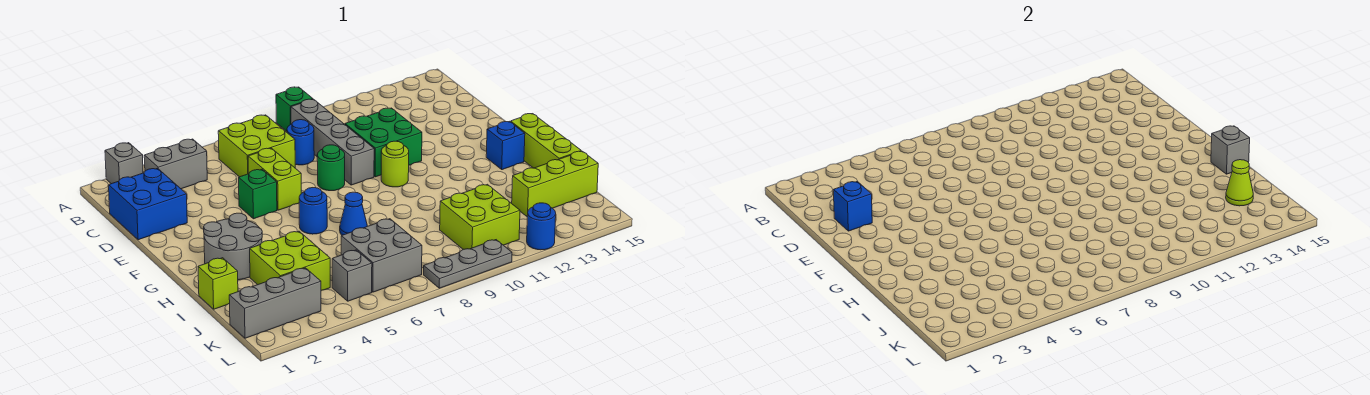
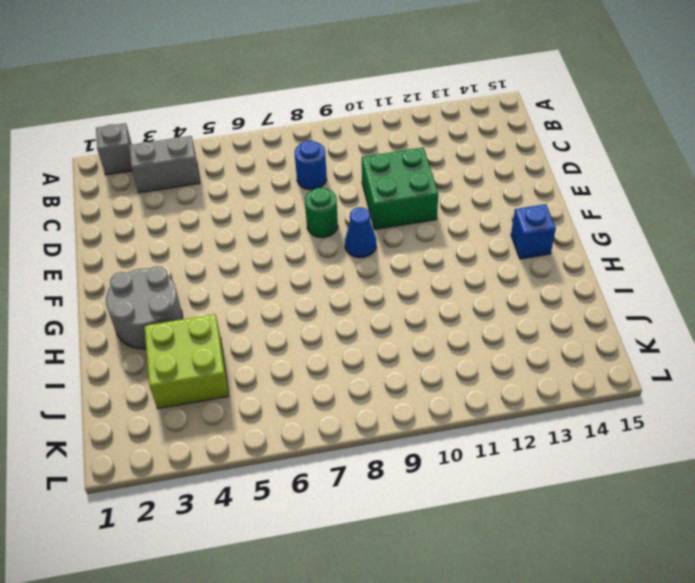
blue 1x1 cone [345,207,376,258] -> blue 1x1 cone moved to [340,192,367,235]
none -> green 1x1 brick [276,87,313,131]
none -> lime 2x2 brick [218,115,295,177]
none -> grey 1x4 brick [291,99,374,185]

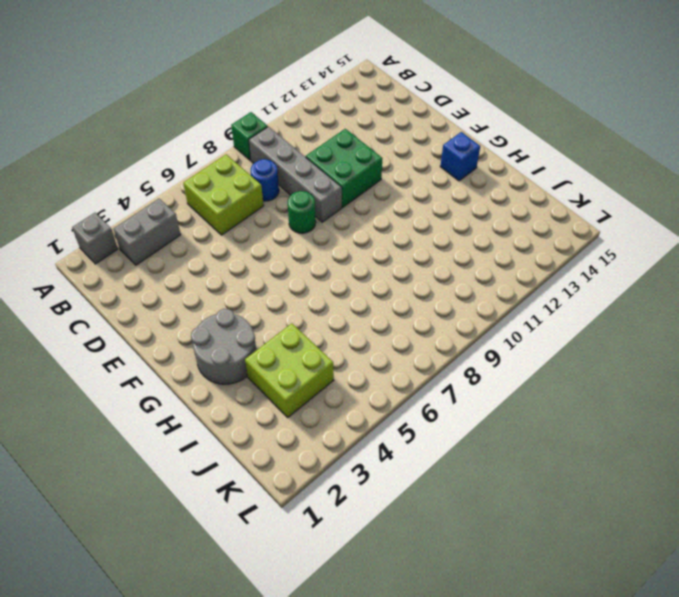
none -> blue 2x2 brick [109,168,187,240]
none -> lime 1x2 brick [248,148,301,210]
none -> green 1x1 brick [239,169,277,219]

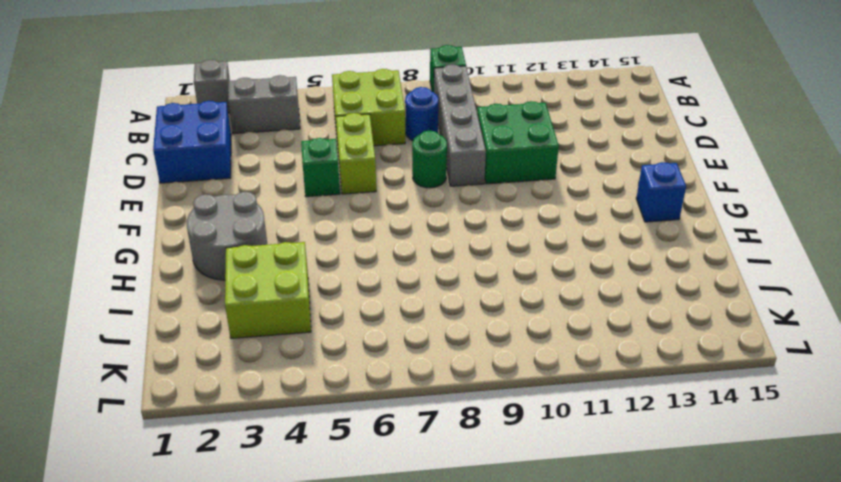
none -> lime 1x1 round brick [381,141,409,187]
none -> blue 1x1 round brick [299,187,327,234]
none -> lime 1x3 brick [510,114,581,168]

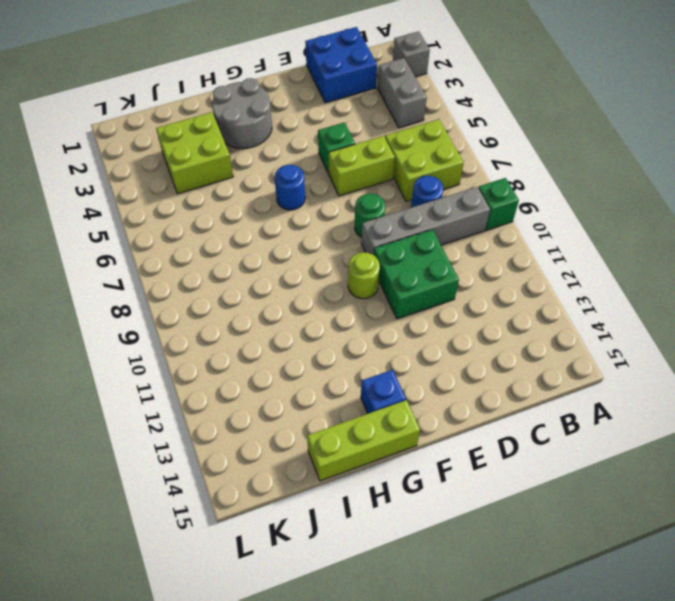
none -> blue 1x1 cone [340,192,367,235]
none -> lime 1x1 brick [198,258,238,309]
none -> grey 2x2 brick [341,219,422,292]

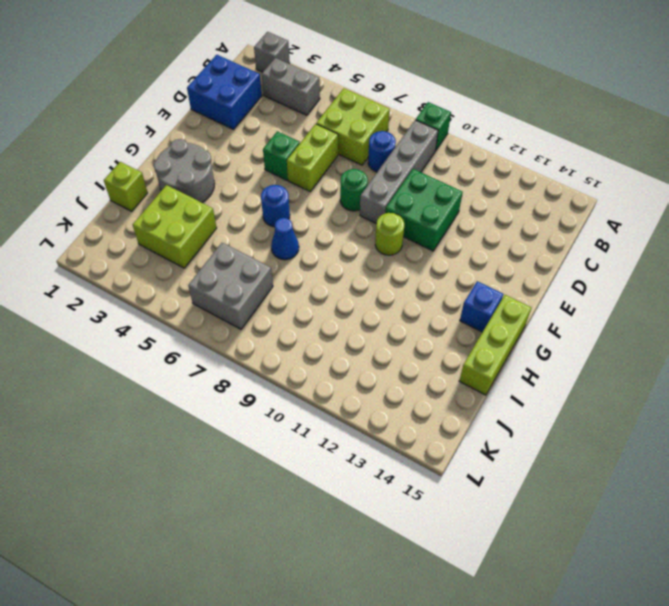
none -> lime 2x2 brick [440,184,520,249]
none -> lime 1x3 brick [512,151,598,216]
none -> grey 1x3 brick [229,268,321,338]

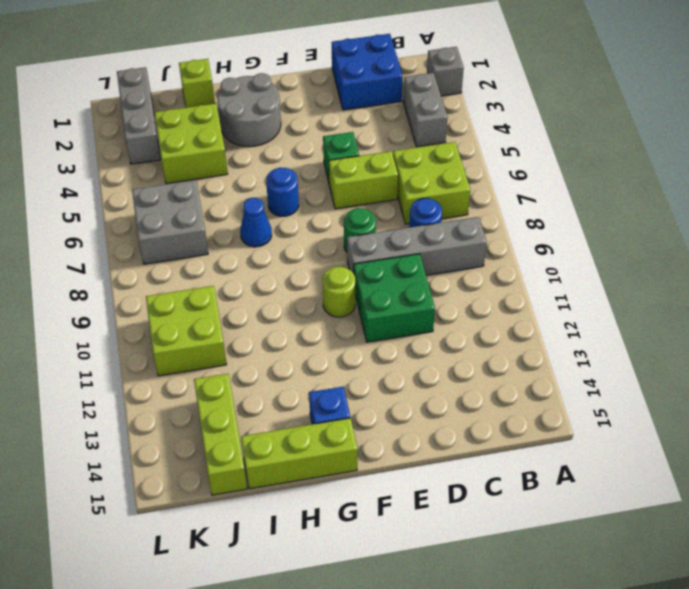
none -> green 1x1 brick [276,87,313,131]
none -> grey 1x1 brick [332,250,372,301]
none -> grey 1x3 plate [424,240,512,288]

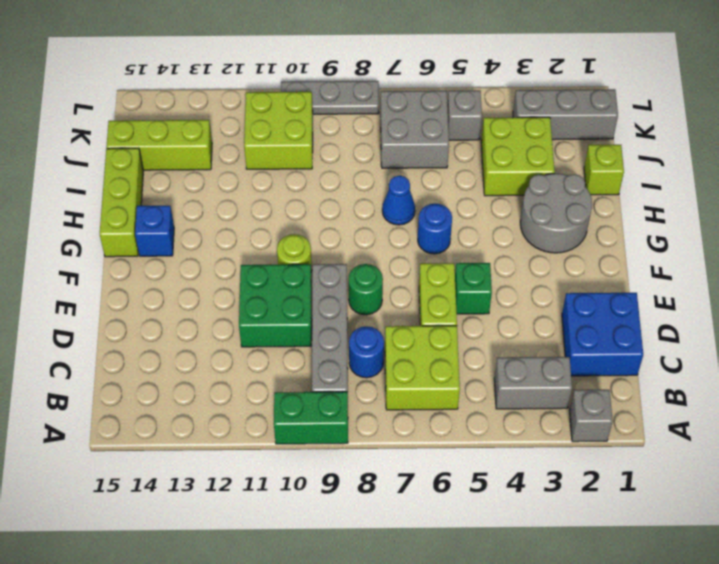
green 1x2 brick [274,392,348,444] -> green 1x1 brick [276,87,313,131]
none -> blue 1x1 round brick [527,203,556,250]
none -> blue 1x1 brick [833,181,872,231]
none -> grey 1x1 brick [1211,126,1250,174]

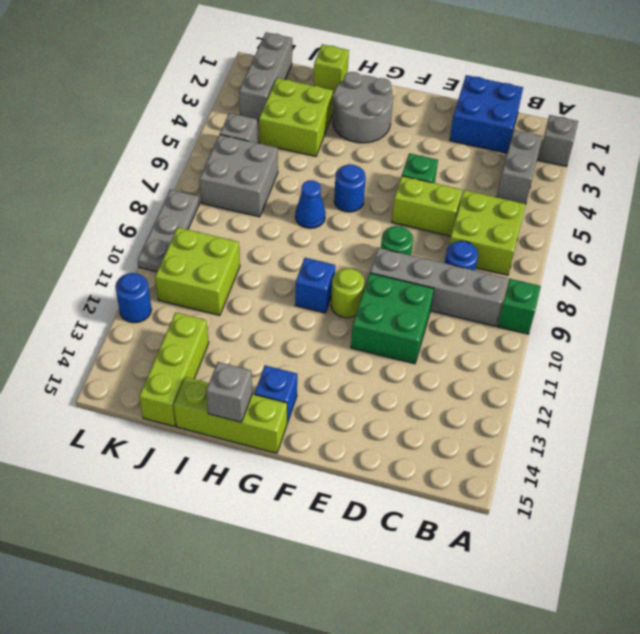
blue 1x1 brick [295,258,335,313] -> blue 1x1 brick moved to [833,181,872,231]
none -> lime 1x1 cone [1226,160,1253,206]

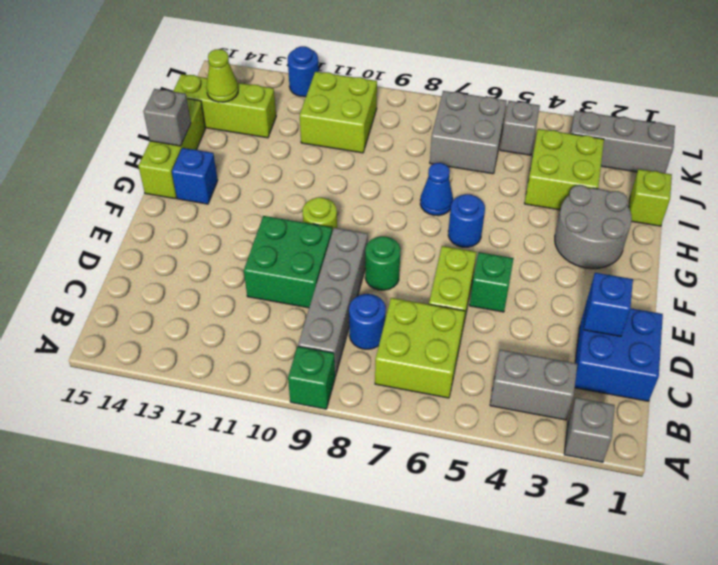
none -> grey 1x3 plate [424,240,512,288]

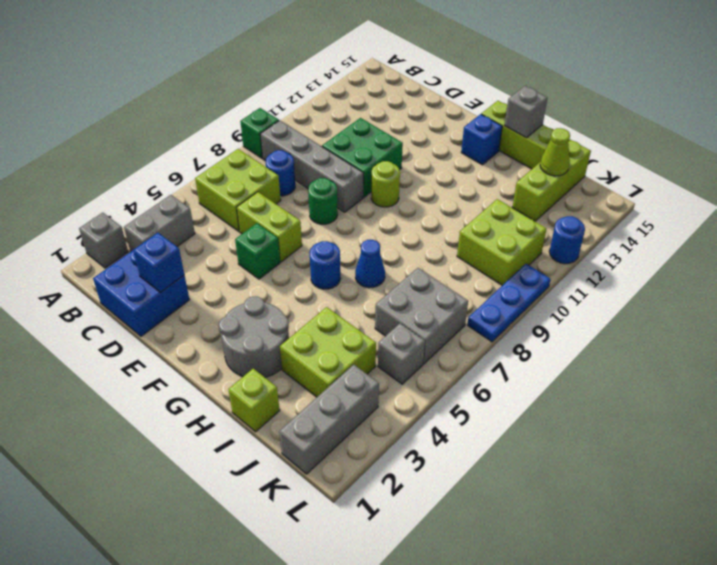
blue 1x3 plate [467,264,551,342] -> grey 1x3 plate [424,240,512,288]

